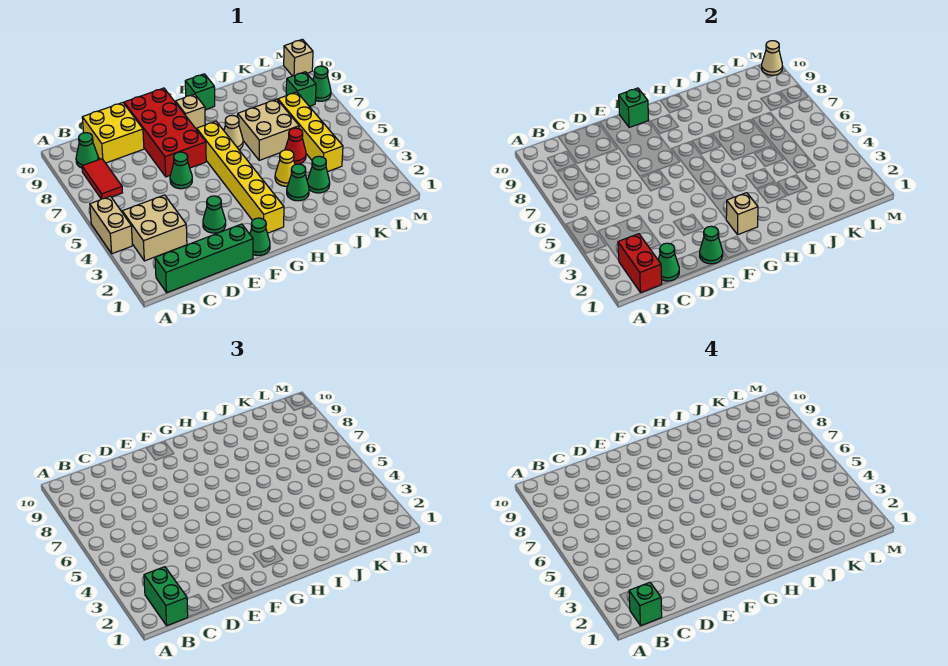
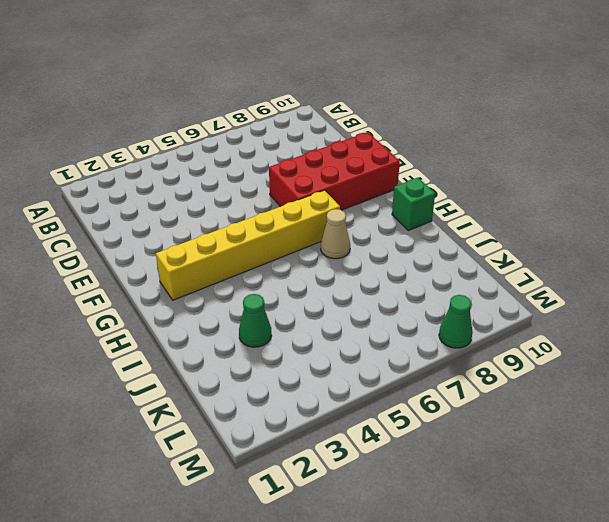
none -> tan 1x2 brick [90,196,133,254]
none -> green 1x4 brick [155,224,253,293]
none -> tan 2x2 brick [122,195,187,261]
none -> red 1x2 tile [82,159,122,199]

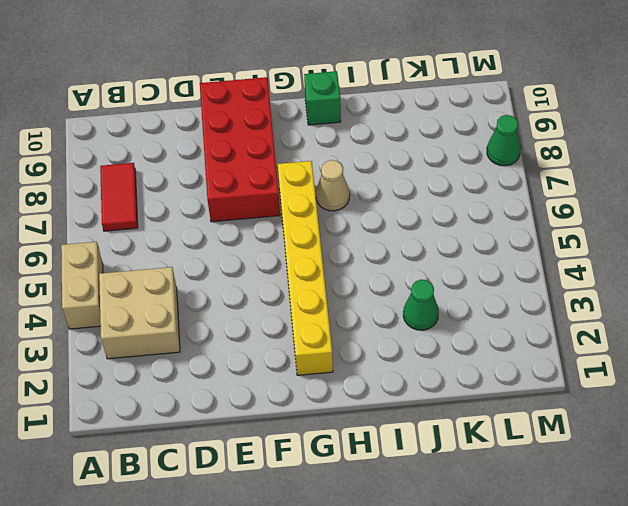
none -> green 1x4 brick [155,224,253,293]
none -> green 1x1 cone [76,133,98,168]
none -> yellow 2x2 brick [82,103,144,163]
none -> green 1x1 cone [203,196,226,233]

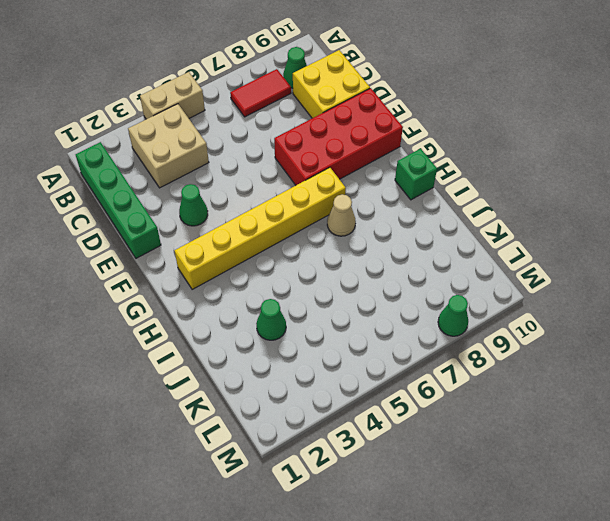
none -> green 1x1 cone [170,152,192,189]
none -> green 1x1 cone [250,218,270,256]
none -> tan 1x1 brick [175,94,205,130]
none -> green 1x1 cone [287,164,309,201]

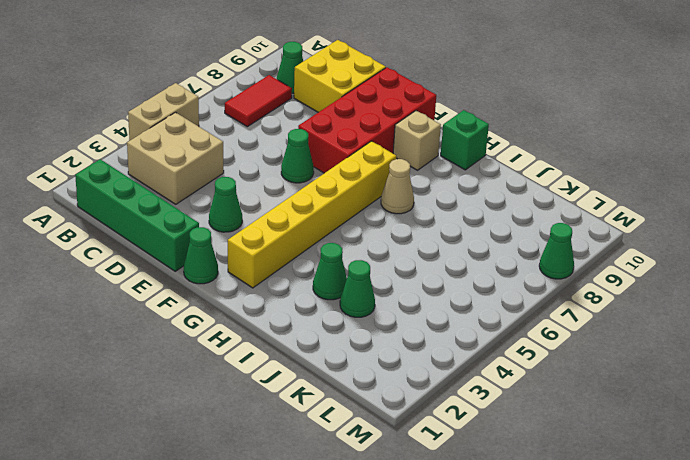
none -> yellow 1x1 cone [275,150,295,186]
none -> tan 2x2 brick [238,99,299,160]
none -> red 1x1 cone [285,128,306,164]
none -> yellow 1x4 brick [278,92,343,172]

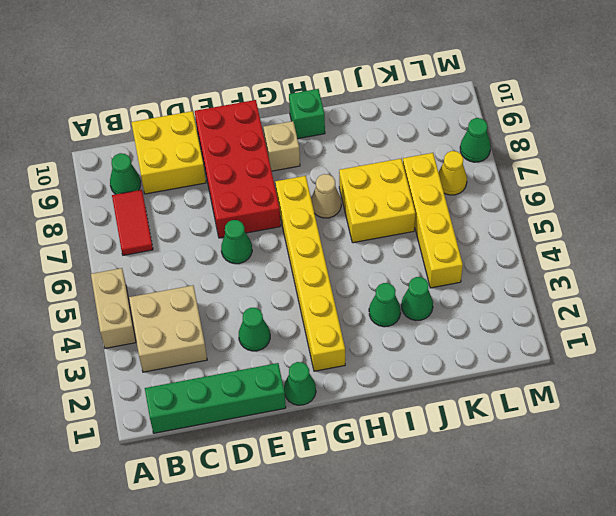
yellow 2x2 brick [339,159,415,243] -> tan 2x2 brick [238,99,299,160]
yellow 1x1 cone [439,151,467,195] -> yellow 1x1 cone moved to [275,150,295,186]
none -> red 1x1 cone [285,128,306,164]
none -> green 1x1 brick [286,72,316,106]
none -> tan 1x1 brick [284,39,313,76]
none -> red 1x2 brick [618,234,662,293]

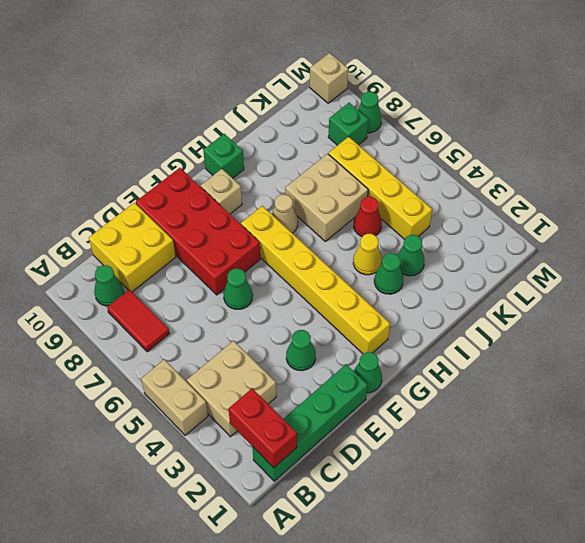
none -> green 1x1 cone [658,243,679,281]
none -> green 1x1 cone [700,226,723,264]
none -> green 1x1 brick [619,88,649,127]
none -> tan 1x1 brick [726,193,758,234]

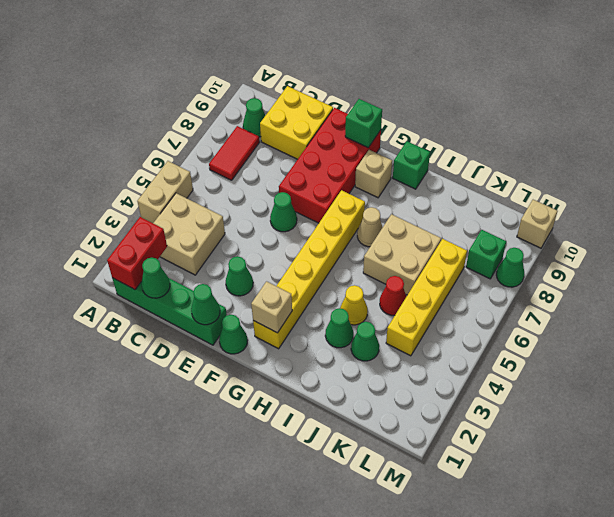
none -> tan 1x1 cone [762,41,783,76]
none -> green 1x2 brick [144,567,188,626]
none -> green 1x1 brick [629,582,662,626]

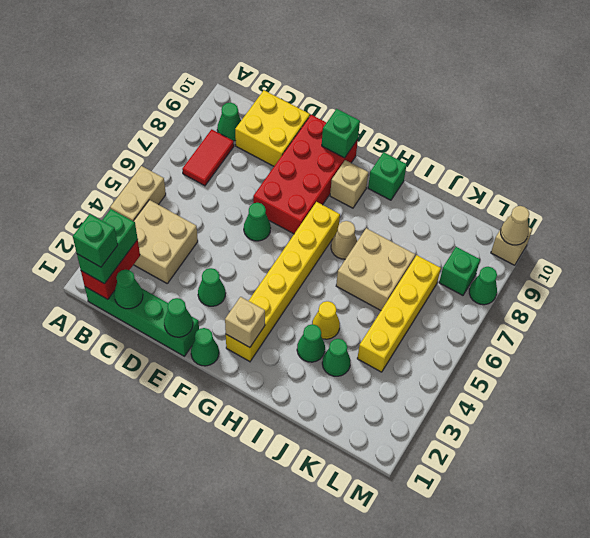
none -> red 1x1 cone [285,128,306,164]

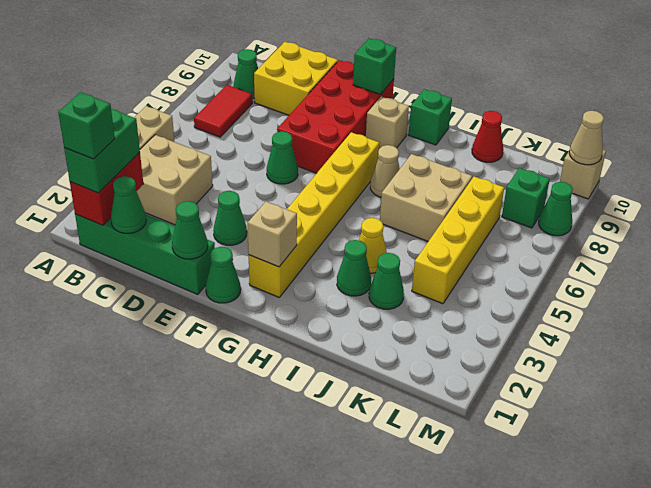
red 1x1 cone [472,111,503,162] -> red 1x1 cone moved to [285,128,306,164]

